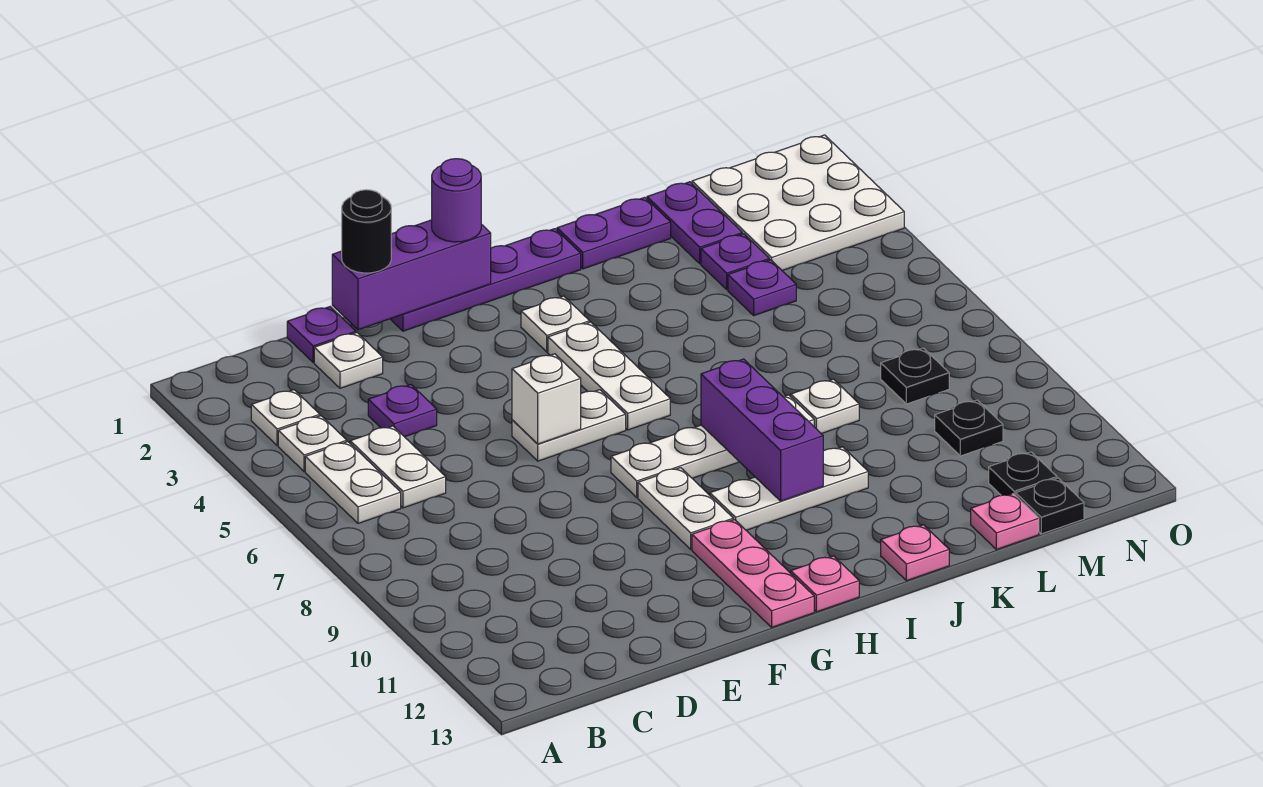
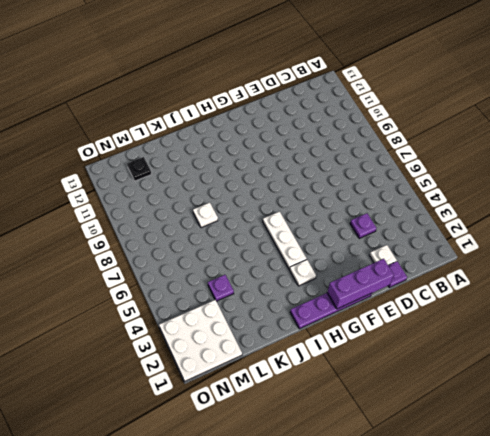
none -> white 1x1 plate [251,390,320,446]
none -> white 1x1 plate [278,416,347,472]
none -> white 1x2 plate [305,442,401,523]
none -> white 1x2 plate [350,426,446,508]

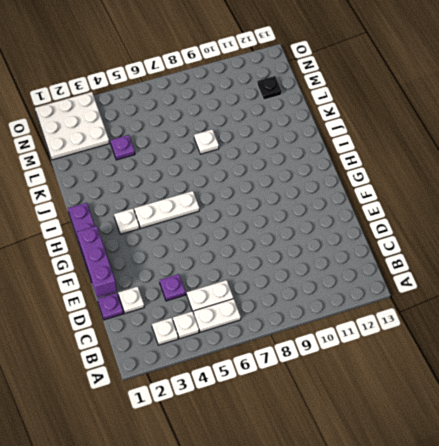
none -> white 1x2 plate [512,390,626,461]
none -> white 1x4 plate [611,395,814,497]
none -> white 1x2 plate [638,468,733,549]
none -> pink 1x3 plate [692,520,814,627]

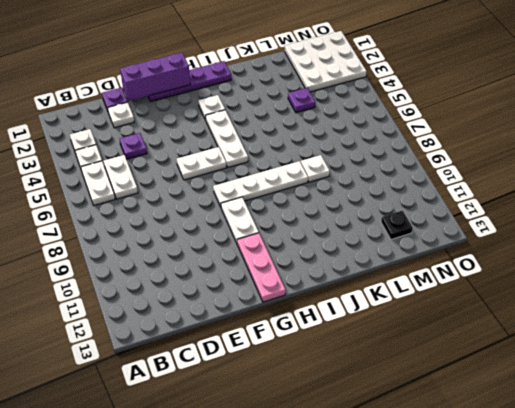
none -> white 1x3 plate [710,447,868,530]
none -> pink 1x1 plate [791,556,859,612]
none -> purple 1x2 plate [557,197,671,269]
none -> pink 1x1 plate [881,525,949,581]

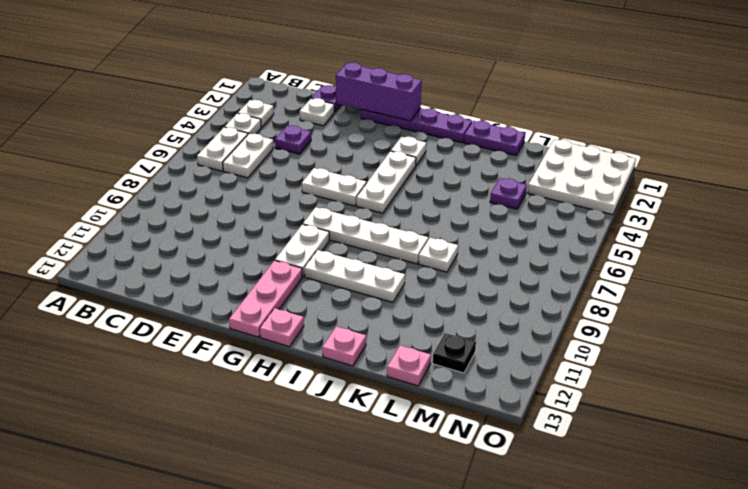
none -> purple 1x2 plate [647,182,742,264]
none -> purple 1x1 plate [701,234,769,290]
none -> black 1x1 plate [881,348,949,404]
none -> black 1x1 plate [935,400,1003,456]

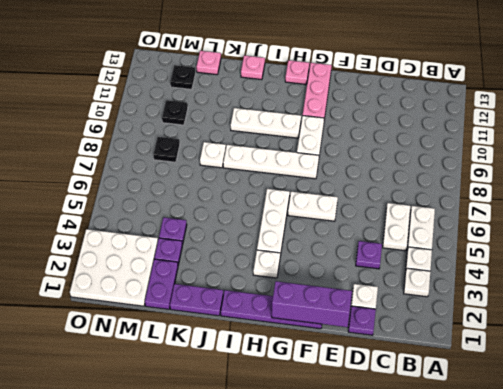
none -> black 1x1 plate [1016,478,1084,534]
none -> white 1x1 brick [512,354,581,444]
none -> purple 1x3 brick [701,359,823,501]
none -> black 1x1 round brick [342,190,391,273]

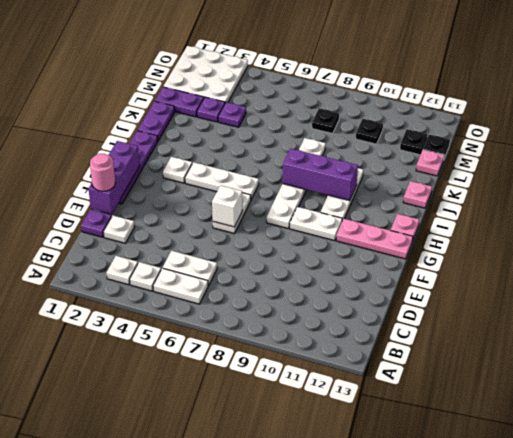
pink 1x1 round brick [90,153,115,191] -> black 1x1 round brick [342,190,391,273]
none -> purple 1x1 plate [368,385,437,437]
none -> purple 1x1 round brick [432,159,481,242]

